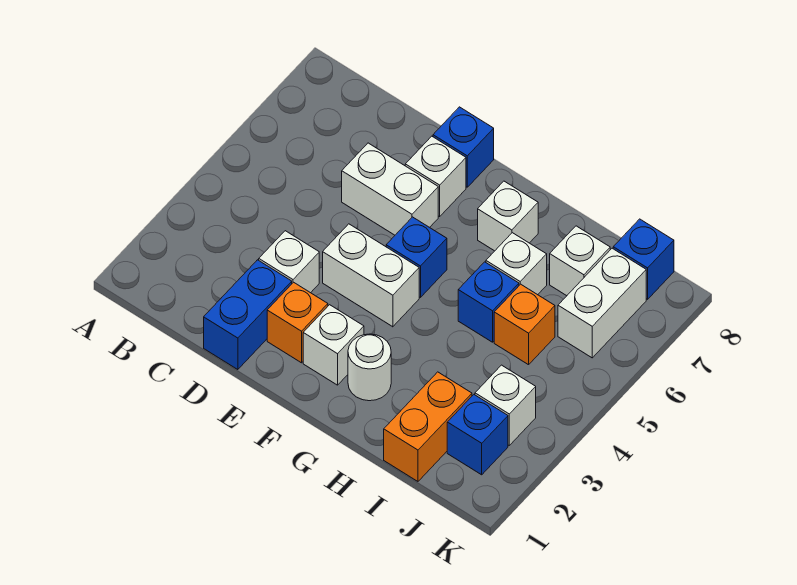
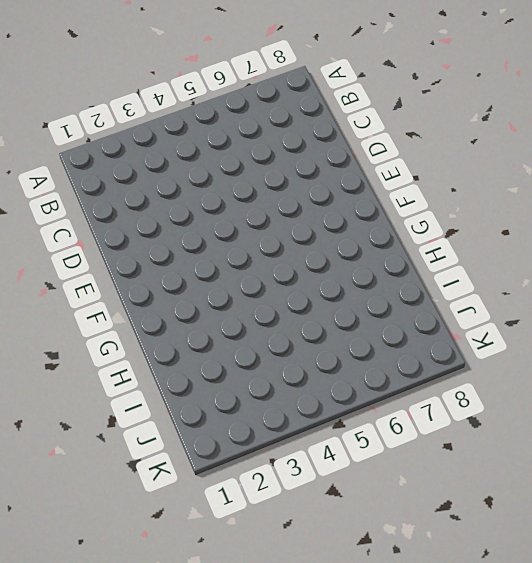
none -> blue 1x2 brick [204,260,292,370]
none -> white 1x1 brick [259,231,319,293]
none -> white 1x2 brick [342,143,438,235]

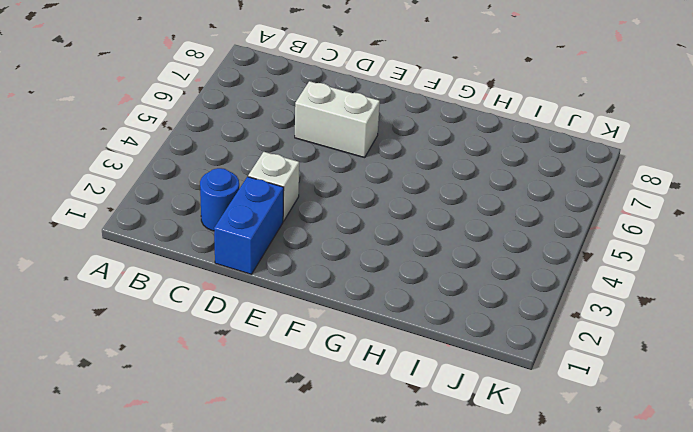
blue 1x1 round brick [200,168,239,231] -> none
none -> orange 1x1 brick [267,282,328,363]
none -> white 1x2 brick [323,224,419,327]
none -> white 1x1 brick [405,136,466,216]

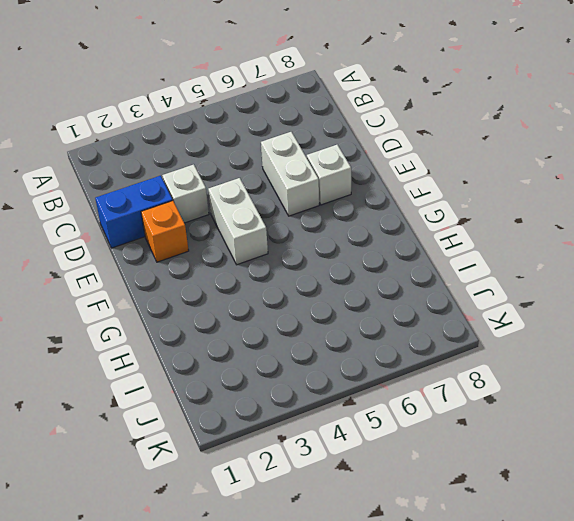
none -> blue 1x1 brick [433,107,494,187]
none -> white 1x1 brick [303,305,364,385]
none -> blue 1x1 brick [386,217,447,297]

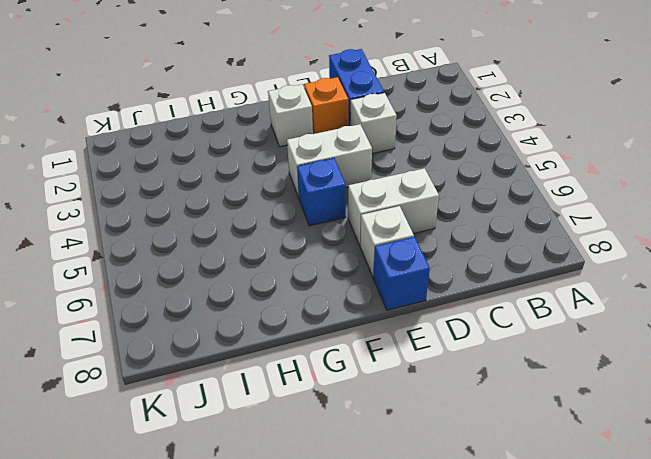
none -> white 1x1 round brick [348,334,391,401]
none -> white 1x1 brick [478,181,538,251]
none -> blue 1x1 brick [458,262,519,342]

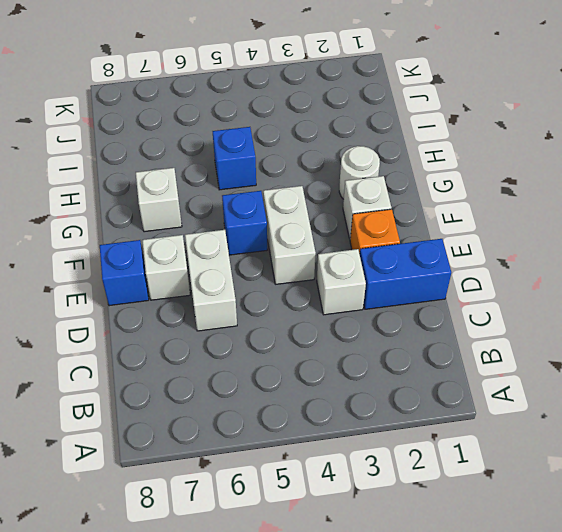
none -> white 1x1 brick [486,233,547,295]
none -> orange 1x2 brick [384,372,472,481]
none -> orange 1x1 brick [494,284,555,365]

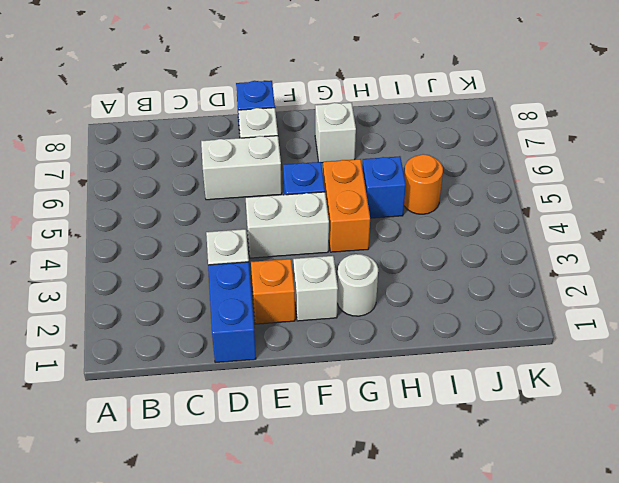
orange 1x2 brick [323,159,370,252] -> orange 1x2 brick moved to [384,372,472,481]
orange 1x1 round brick [404,154,443,214] -> orange 1x1 brick [494,284,555,365]
none -> white 1x1 brick [486,233,547,295]
none -> white 1x1 brick [550,226,610,296]
none -> blue 1x1 brick [447,395,508,475]

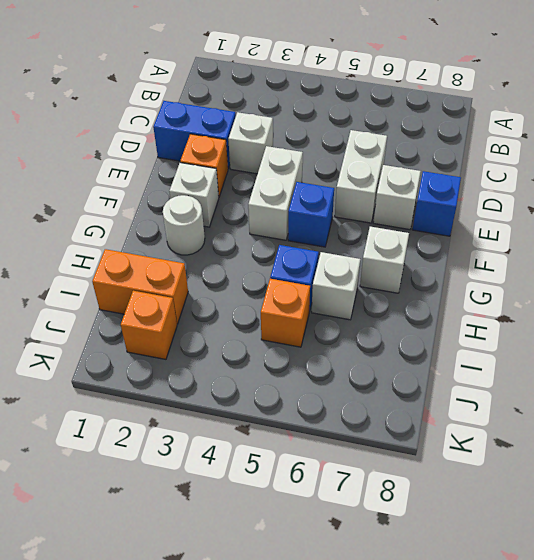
orange 1x1 brick [121,291,177,359] -> blue 1x1 brick [447,395,508,475]
none -> white 1x1 brick [550,226,610,296]
none -> white 1x1 brick [475,365,536,445]
none -> white 1x2 brick [558,248,646,358]

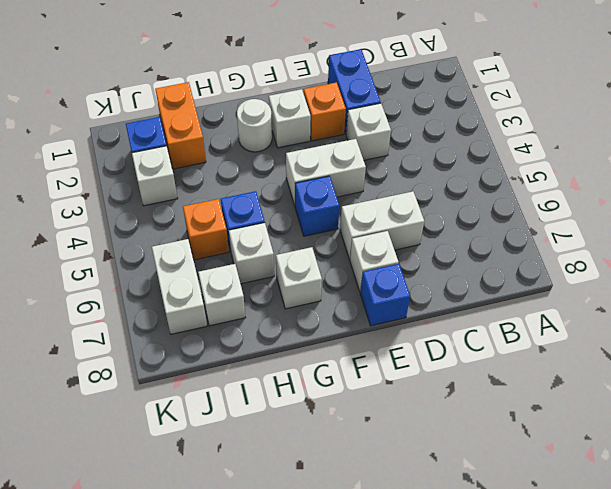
none -> blue 1x1 brick [613,219,674,299]

